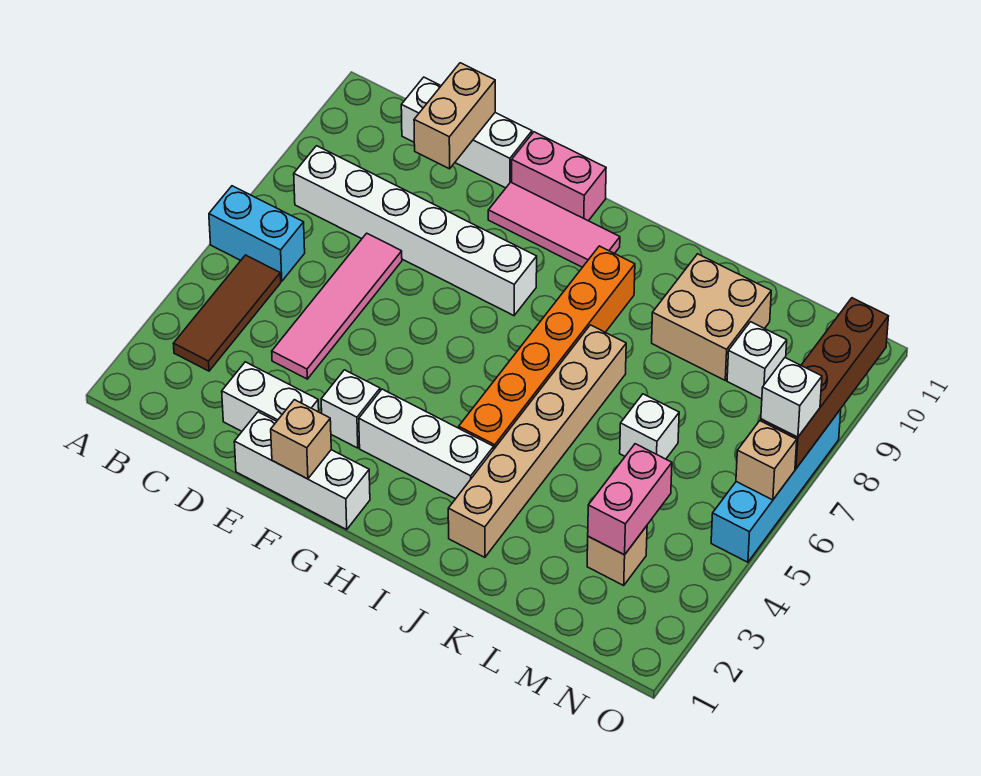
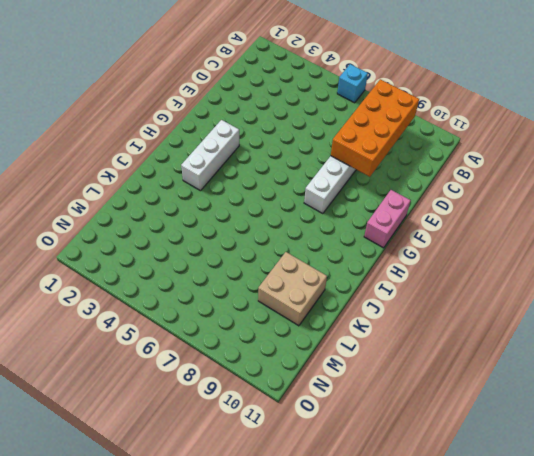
cyan 1x1 brick [337,64,368,103] -> cyan 1x2 brick [209,186,305,281]
orange 2x4 brick [331,79,419,177] -> none
none -> brown 1x3 tile [173,255,281,371]
none -> white 1x3 brick [401,77,532,188]
none -> white 1x2 brick [222,362,319,431]

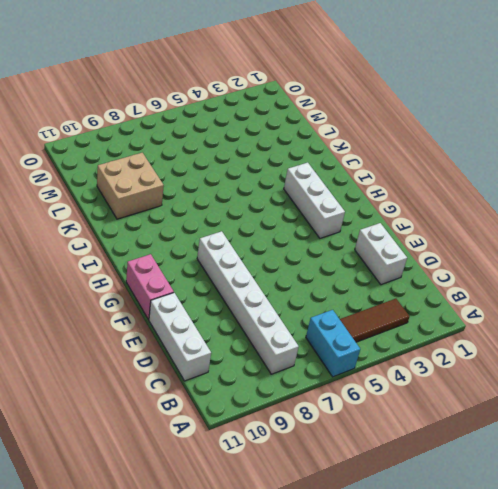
none -> pink 1x4 tile [272,233,402,379]
none -> white 1x3 brick [234,412,370,529]
none -> white 1x1 brick [321,370,380,448]

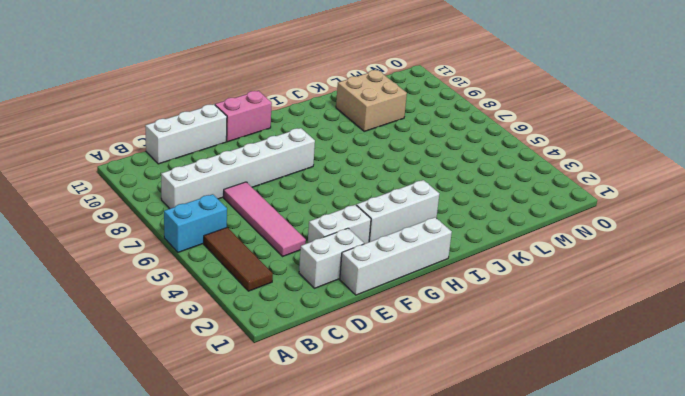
white 1x4 brick [340,217,452,295] -> white 1x3 brick [234,412,370,529]
white 1x2 brick [308,205,371,244] -> white 1x1 brick [321,370,380,448]
none -> pink 1x3 tile [488,182,620,267]
none -> orange 1x6 brick [459,246,635,449]
none -> tan 1x6 brick [448,325,626,557]

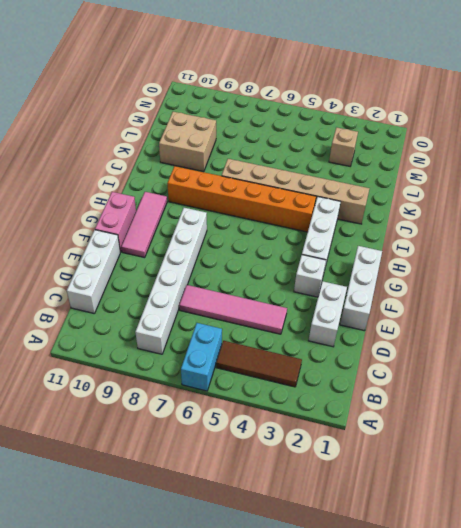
none -> white 1x1 brick [620,394,679,459]
none -> white 1x1 brick [727,322,787,399]
none -> cyan 1x4 brick [711,409,841,562]

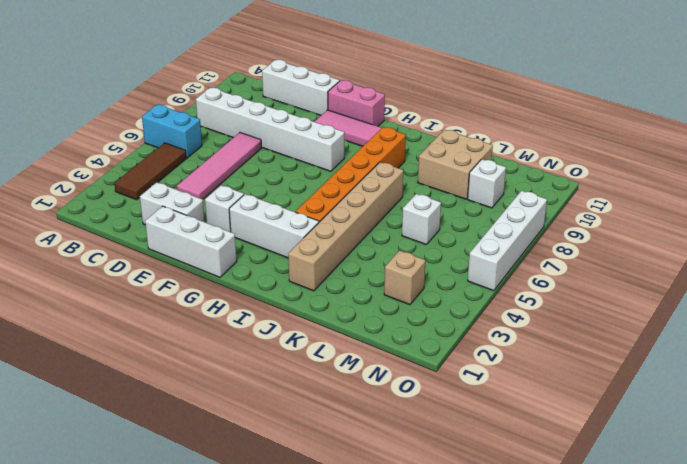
white 1x4 brick [468,191,547,291] -> cyan 1x4 brick [711,409,841,562]
none -> tan 1x2 brick [414,63,495,169]
none -> tan 1x1 brick [271,400,331,479]
none -> pink 1x2 brick [588,444,672,555]

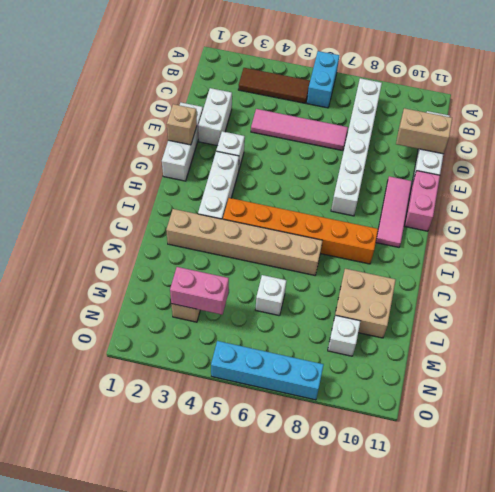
none -> tan 1x1 brick [736,421,797,500]
none -> brown 1x4 brick [761,298,889,469]
none -> white 1x1 brick [761,358,822,437]

